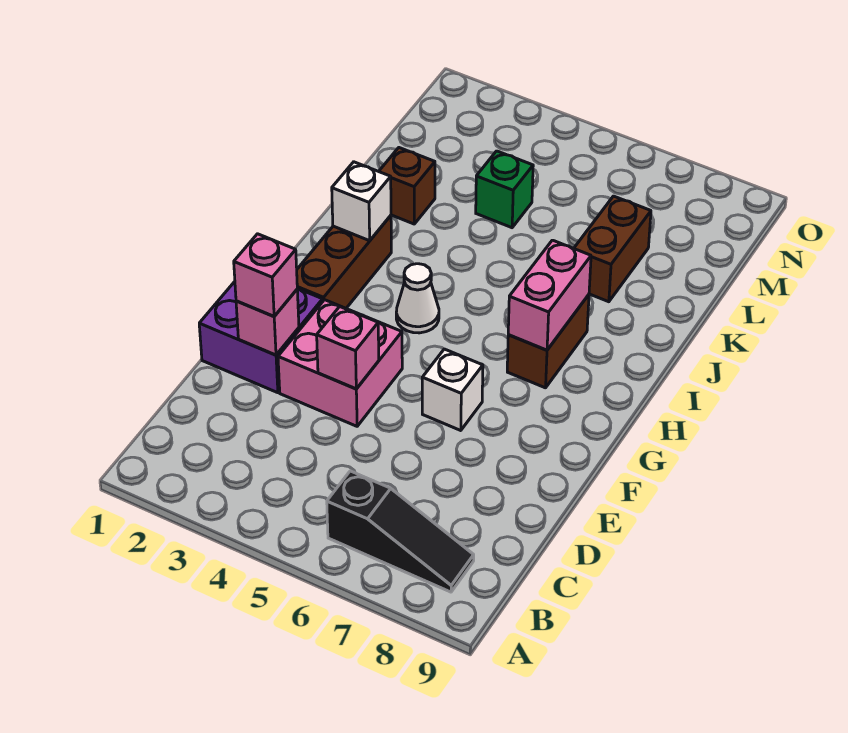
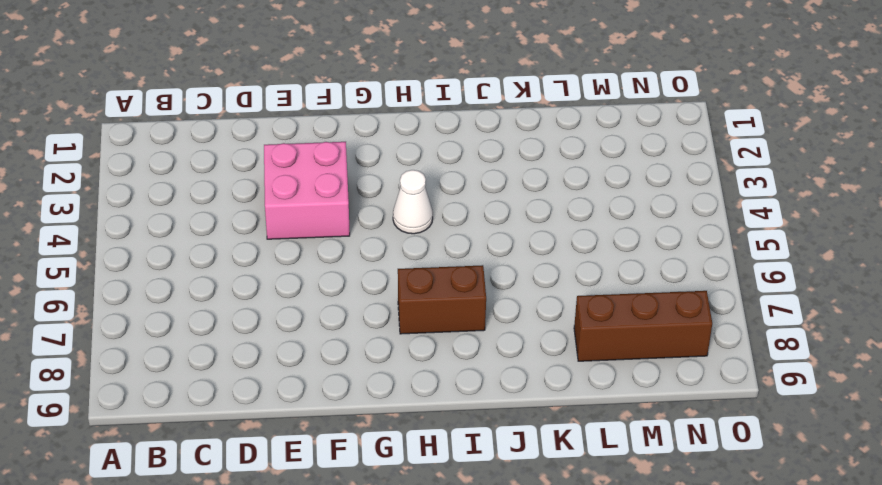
brown 1x3 brick [574,291,712,361] -> brown 1x3 brick moved to [297,216,391,308]
none -> black 1x3 slope [327,471,474,592]
none -> purple 2x2 brick [199,282,323,393]
none -> white 1x1 brick [422,349,483,431]

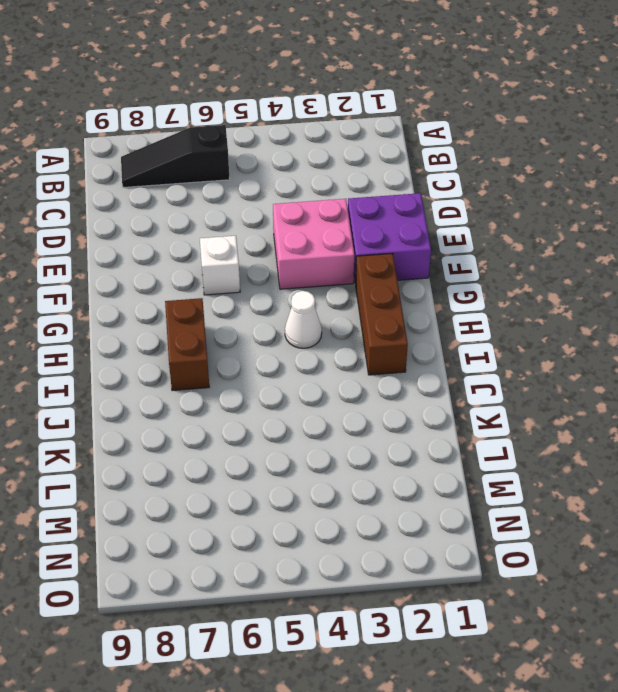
none -> brown 1x1 brick [379,148,435,224]
none -> brown 1x2 brick [574,196,651,302]
none -> green 1x1 brick [476,151,533,228]

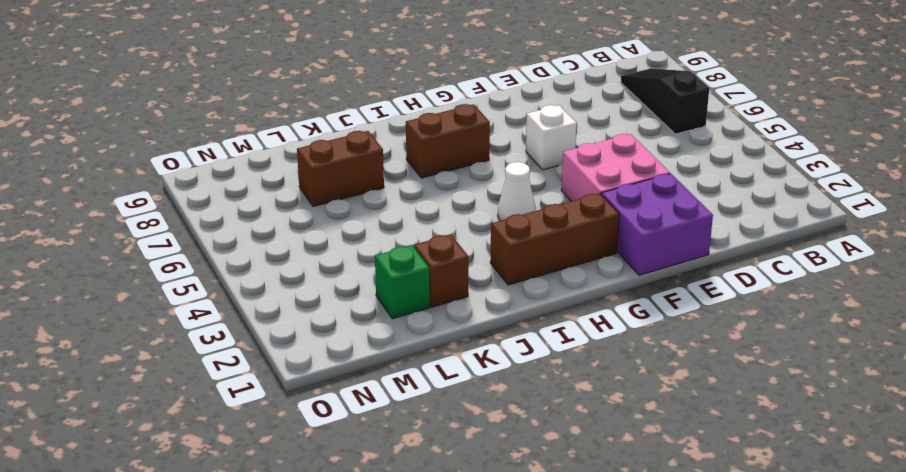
green 1x1 brick [375,245,430,319] -> green 1x1 brick moved to [476,151,533,228]
none -> pink 1x1 brick [236,290,299,355]
none -> pink 1x1 brick [317,307,379,389]
none -> pink 1x2 brick [508,240,591,350]

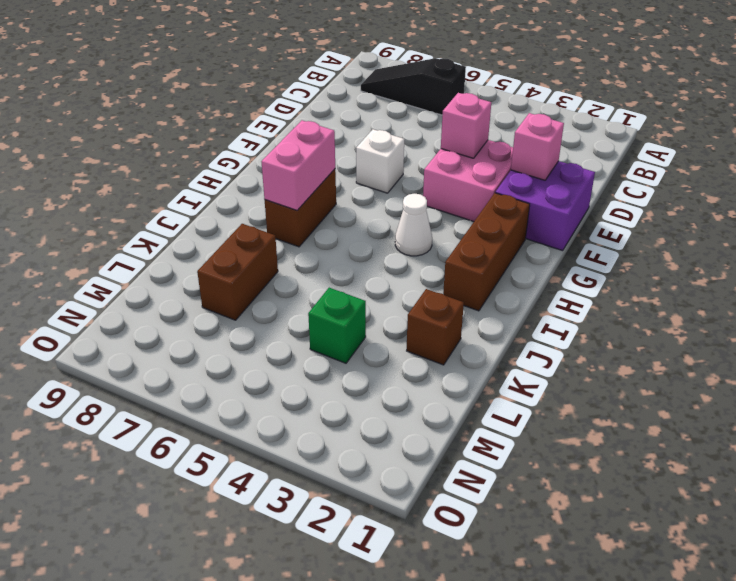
none -> white 1x1 brick [332,162,391,241]
none -> pink 1x1 brick [234,234,297,316]

